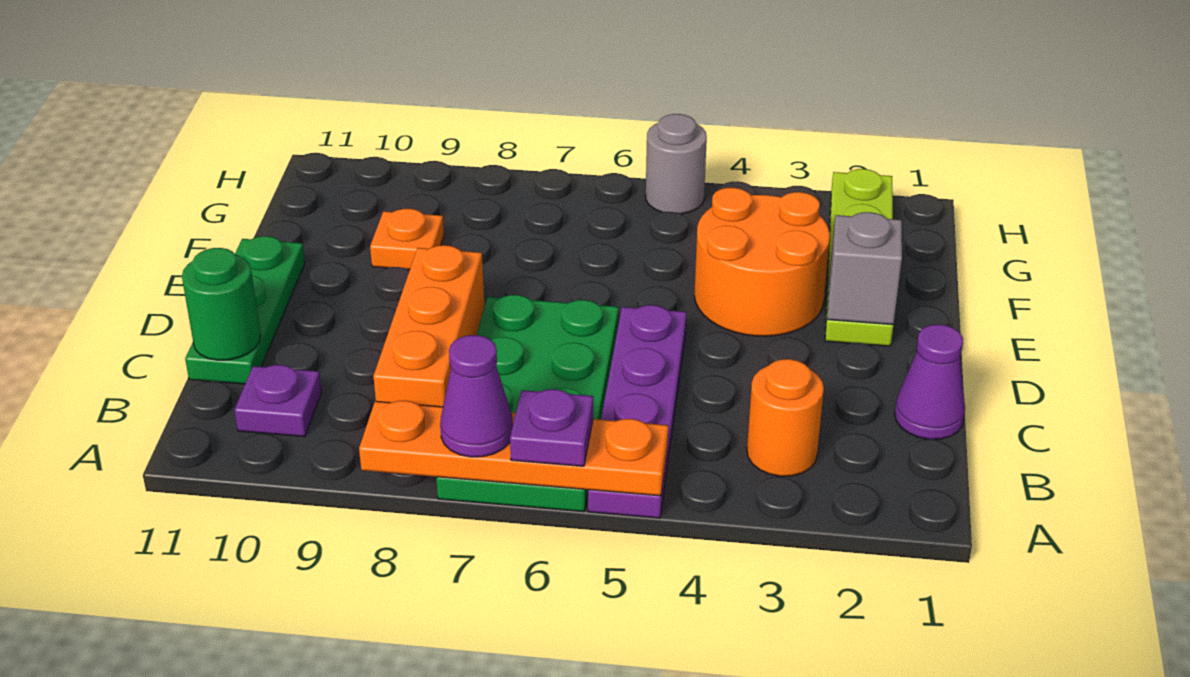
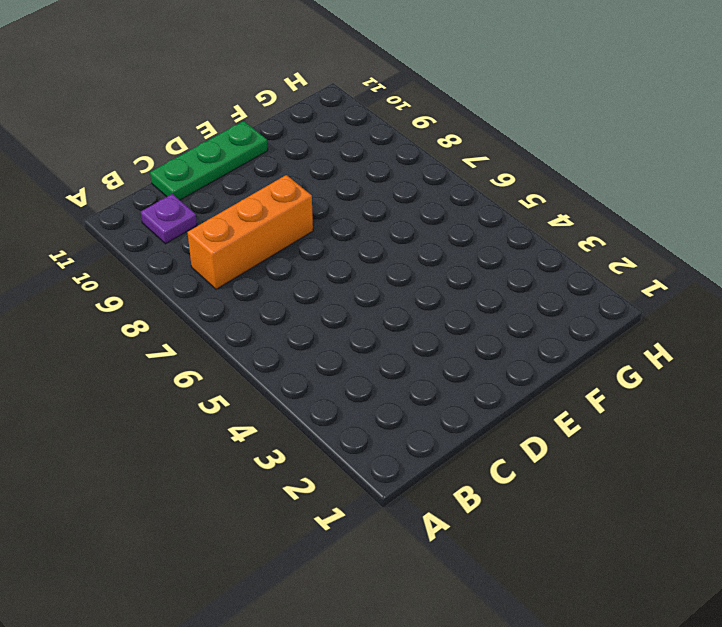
none -> purple 1x4 plate [588,305,686,518]
none -> green 2x4 plate [436,295,619,512]
none -> orange 1x1 round brick [747,359,824,476]

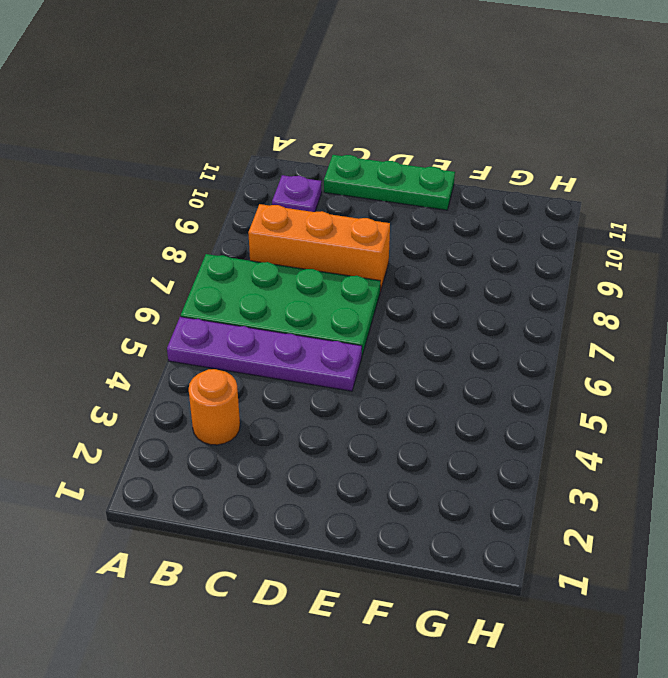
none -> purple 1x1 cone [895,324,965,439]
none -> lime 1x4 plate [825,169,893,346]
none -> orange 2x2 round brick [695,188,830,336]

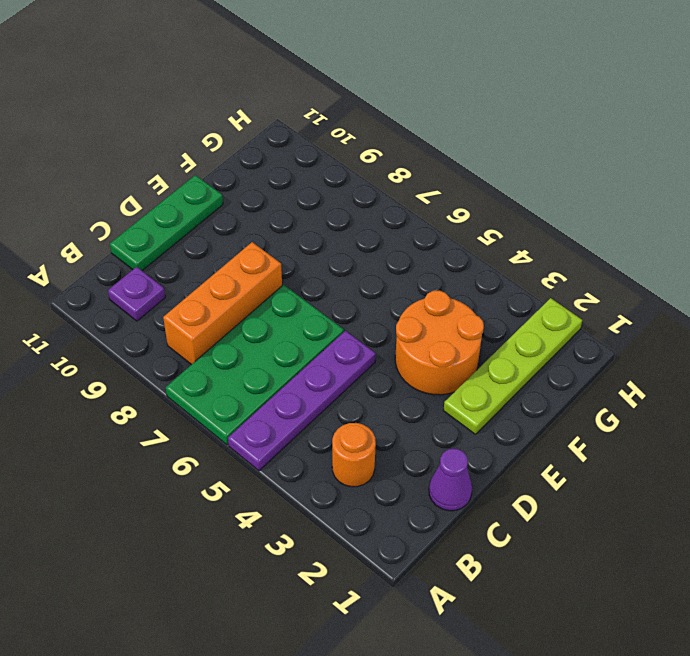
none -> orange 1x1 plate [370,209,444,269]
none -> grey 1x1 round brick [646,114,707,214]
none -> orange 1x4 plate [359,401,668,496]

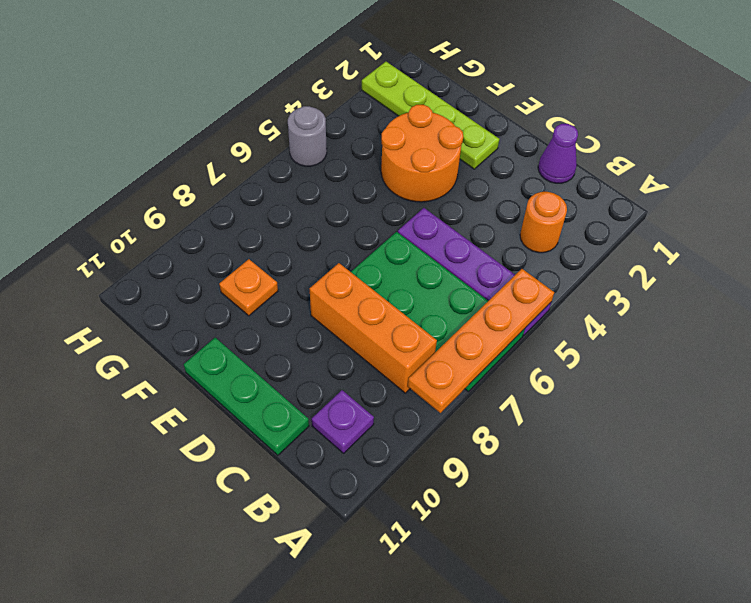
none -> green 1x1 round brick [182,248,261,360]
none -> grey 1x1 brick [827,212,902,325]
none -> purple 1x1 plate [510,389,593,466]

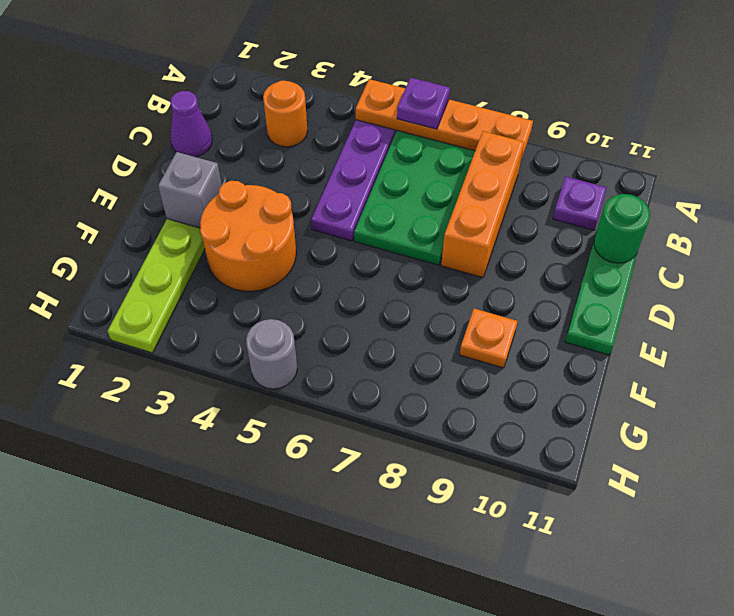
none -> purple 1x1 cone [440,335,513,457]

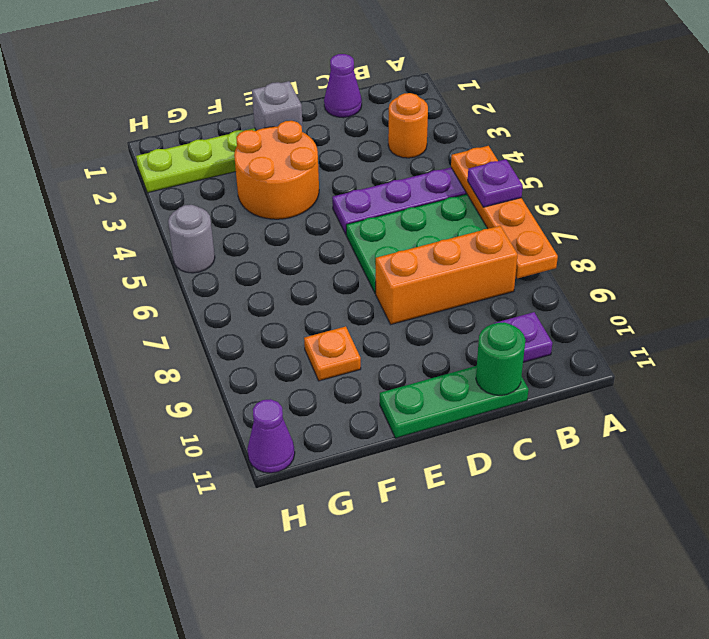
purple 1x1 cone [247,399,295,473] -> purple 1x1 cone moved to [440,335,513,457]

